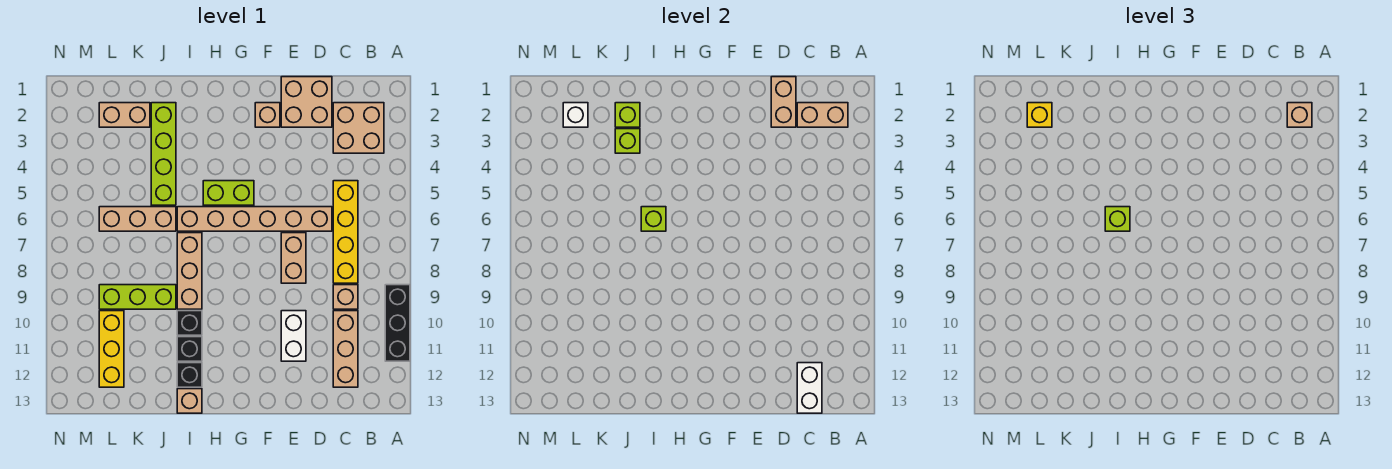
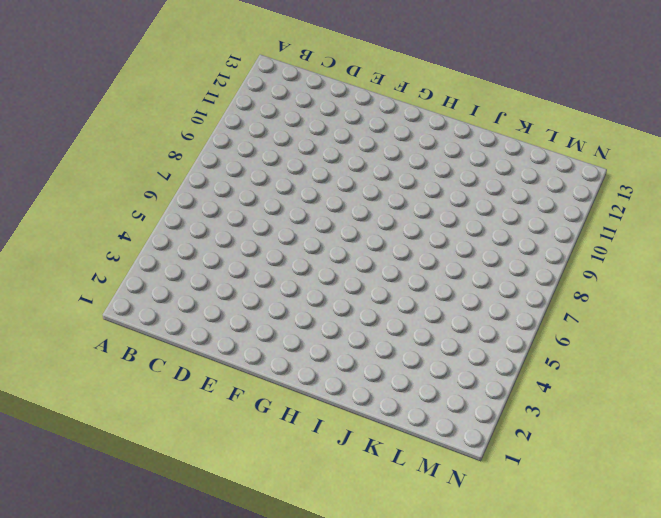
none -> black 1x3 brick [385,285,410,361]
none -> tan 2x2 brick [333,103,384,153]
none -> yellow 1x4 brick [333,181,358,283]
none -> tan 1x1 brick [333,285,358,309]

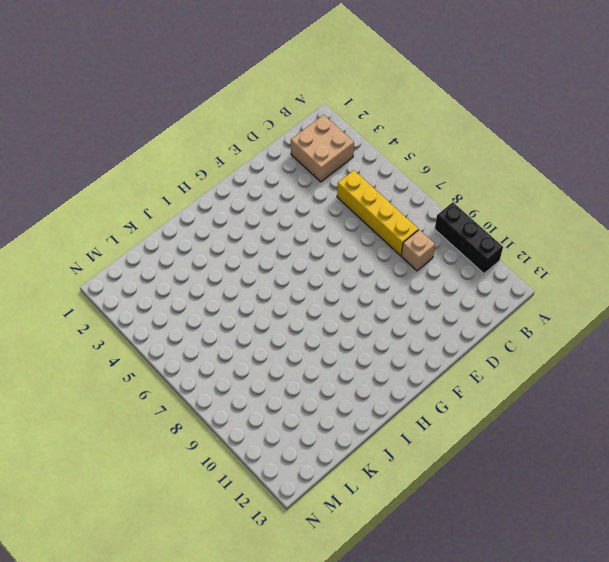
none -> tan 1x3 brick [333,311,358,387]
none -> tan 2x2 brick [281,77,332,127]
none -> tan 1x6 brick [177,207,332,231]
none -> tan 1x2 brick [281,233,306,283]

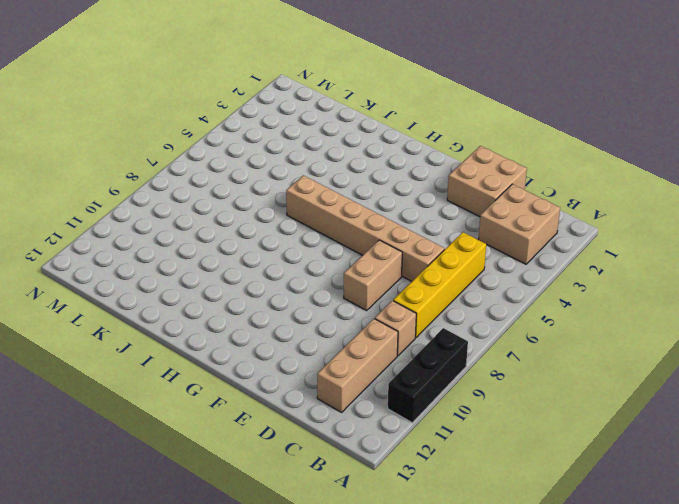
none -> white 1x2 brick [281,311,306,361]
none -> tan 1x1 brick [255,103,280,127]
none -> lime 1x2 brick [203,181,254,205]
none -> tan 1x3 brick [177,233,202,309]

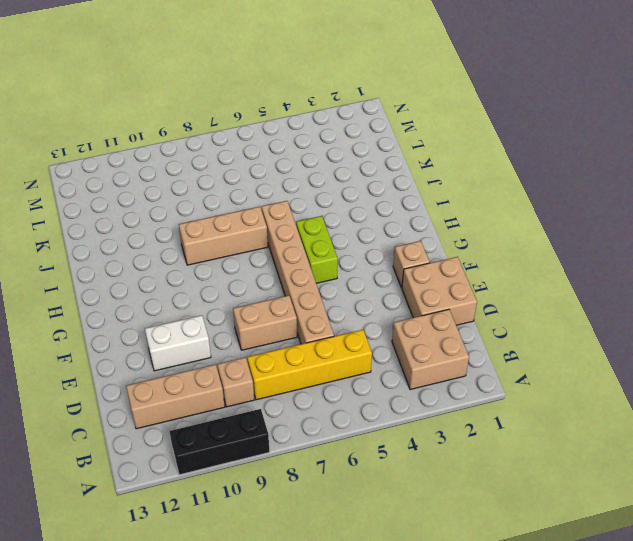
none -> black 1x1 brick [177,311,202,335]
none -> black 1x1 brick [177,337,202,361]
none -> black 1x1 brick [177,363,202,387]
none -> tan 1x1 brick [177,389,202,413]

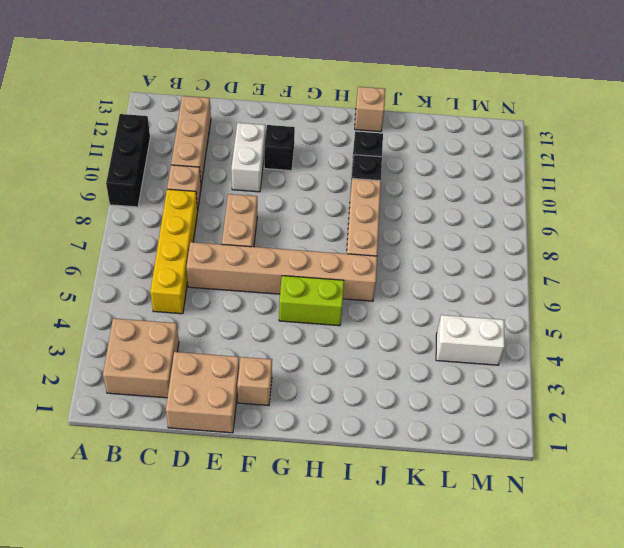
black 1x1 brick [264,125,295,171] -> black 1x1 brick moved to [177,363,202,387]
white 1x2 brick [436,315,505,365] -> white 1x2 brick turned to [797,363,822,413]
none -> lime 1x4 brick [151,103,176,205]
none -> tan 1x3 brick [99,207,176,231]
none -> lime 1x3 brick [99,285,176,309]
none -> tan 1x2 brick [99,103,150,127]

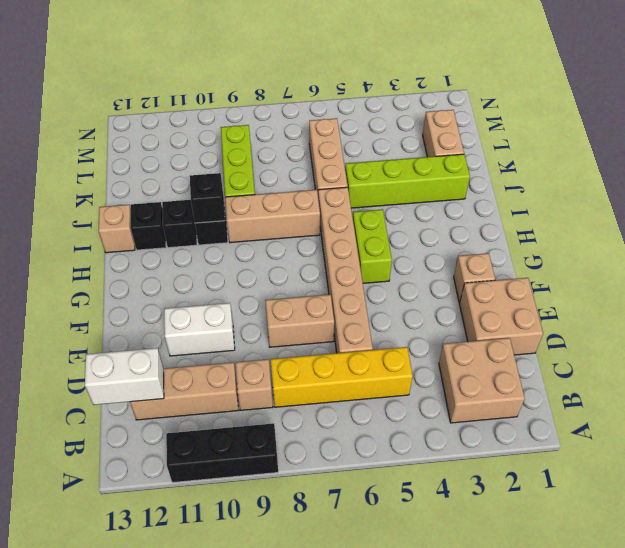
black 1x1 brick [190,173,225,223] -> none
none -> yellow 1x3 brick [99,311,124,387]
none -> tan 1x2 brick [797,103,848,127]
none -> tan 1x2 brick [771,77,796,127]
none -> lime 1x1 brick [641,207,666,231]

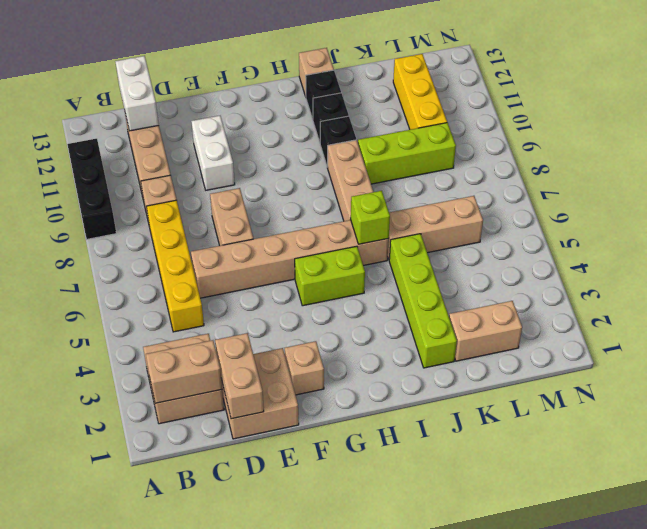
none -> lime 1x1 brick [615,103,640,127]
none -> lime 1x1 brick [615,129,640,153]
none -> white 1x1 brick [563,103,588,127]
none -> tan 1x1 brick [1287,103,1312,127]

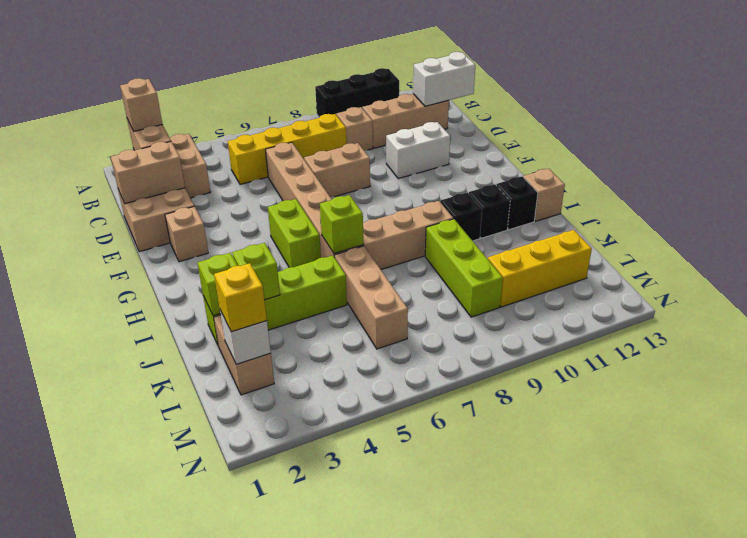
none -> lime 1x1 brick [1105,207,1130,231]

